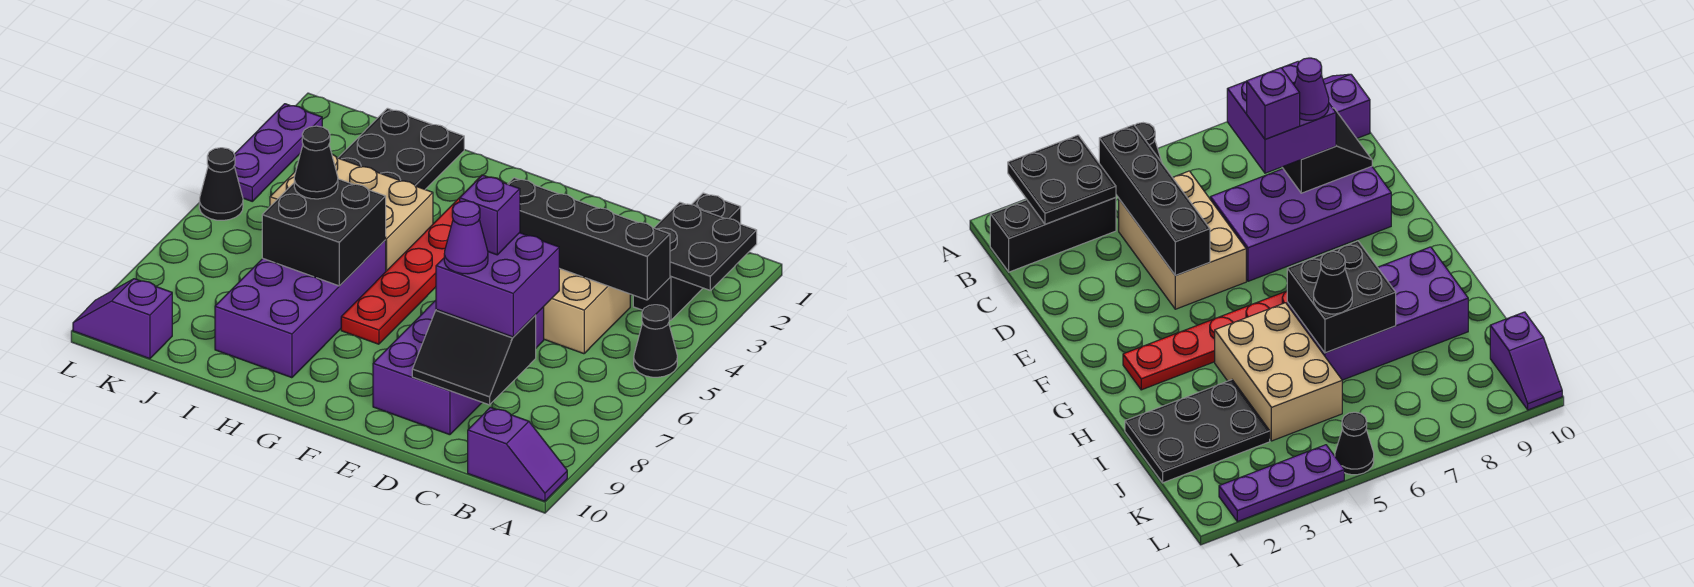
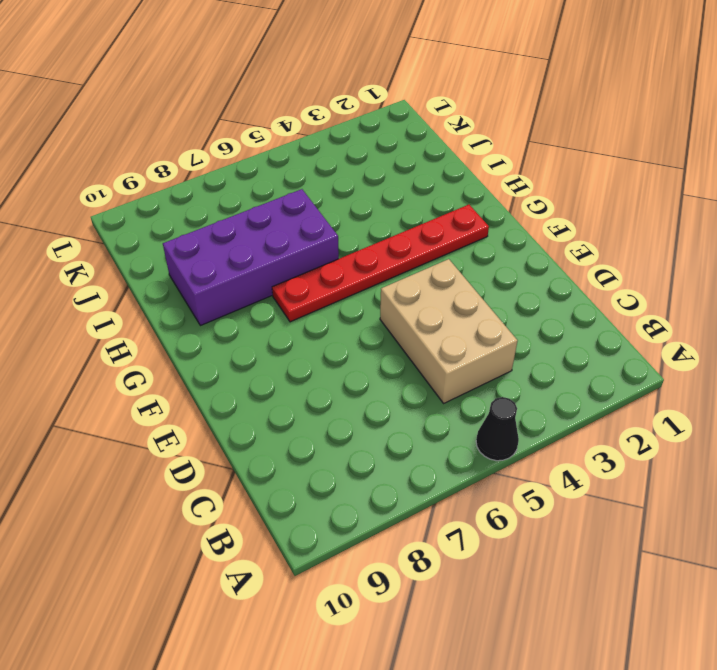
none -> purple 1x2 slope [468,407,567,501]
none -> black 1x3 brick [633,193,741,320]
none -> purple 2x4 brick [373,300,544,435]

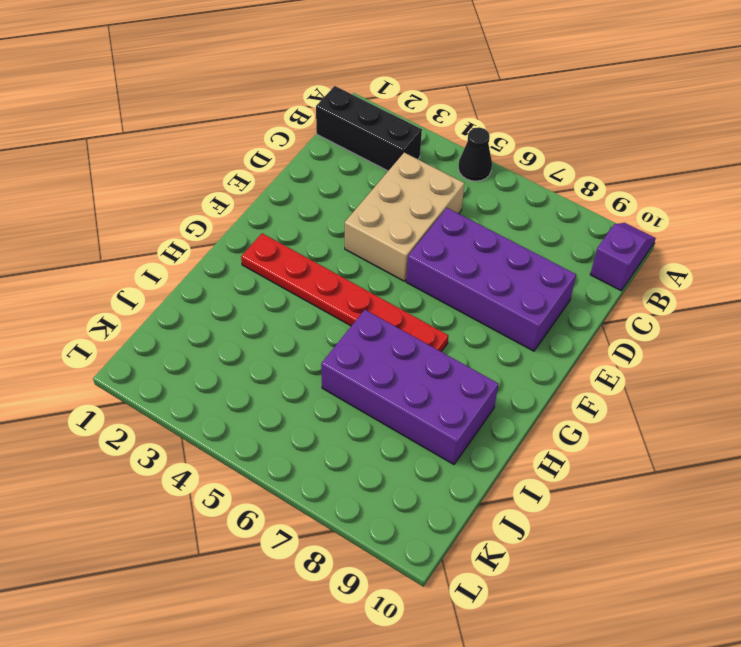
none -> tan 2x3 brick [270,154,433,271]
none -> black 2x3 plate [338,108,464,189]
none -> purple 1x2 slope [73,279,172,359]

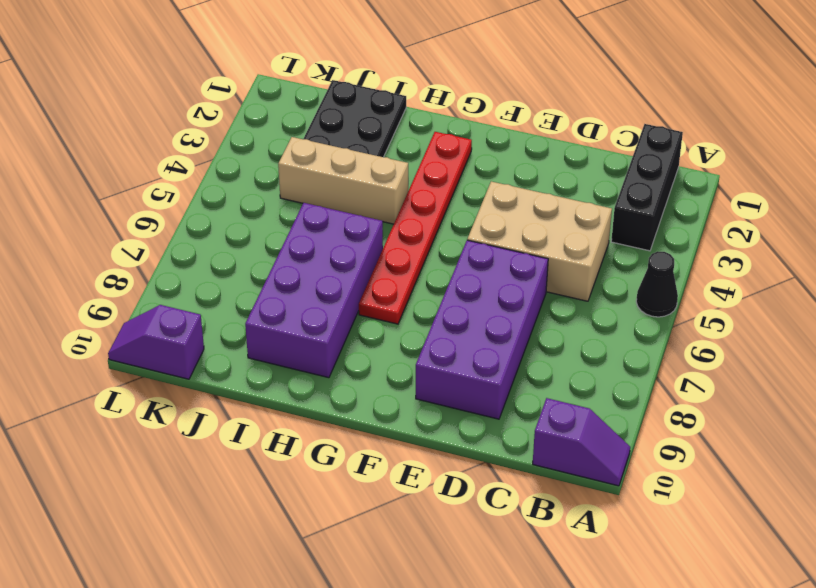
tan 1x3 brick [278,137,408,224] -> tan 2x3 brick [270,154,433,271]
none -> purple 1x3 plate [234,104,322,201]
none -> black 1x1 cone [199,148,243,220]
none -> black 2x2 plate [654,202,757,290]

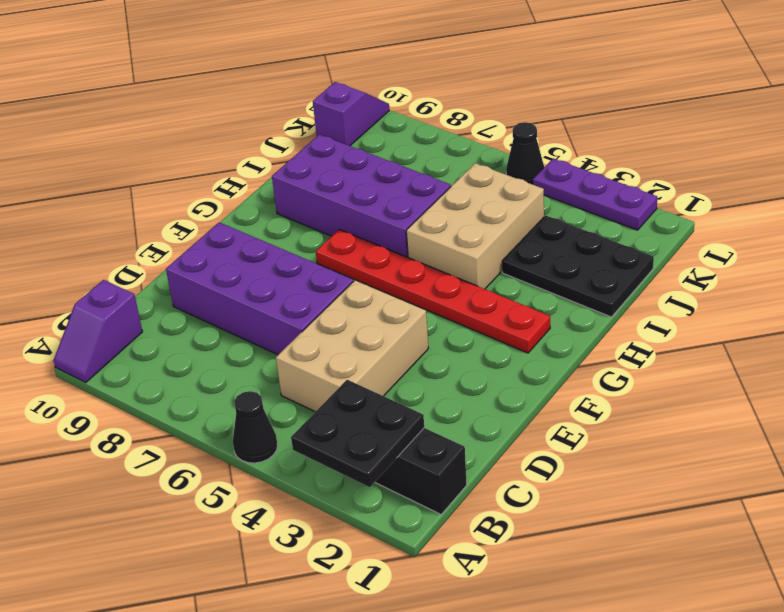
none -> black 1x4 brick [508,178,670,300]
none -> black 2x2 slope [412,309,536,405]
none -> black 2x2 brick [262,179,386,286]

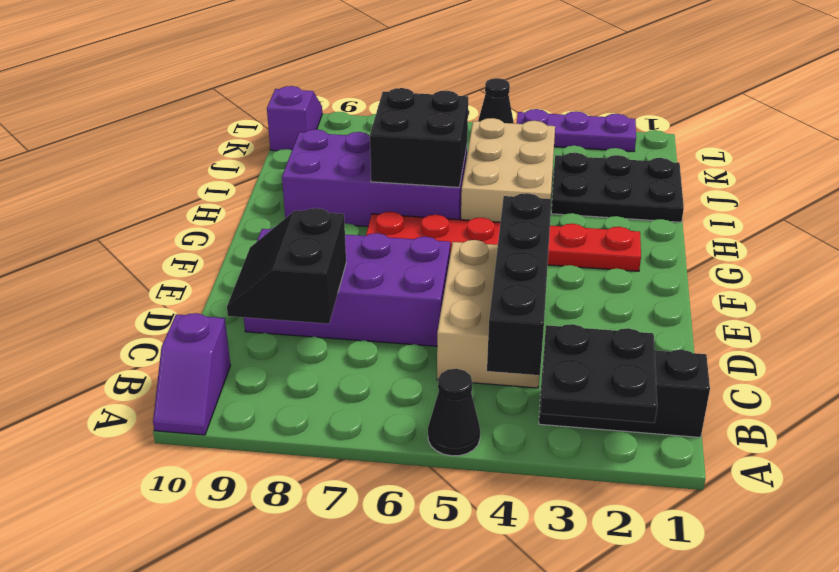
none -> purple 2x2 brick [436,233,559,337]
none -> black 1x1 cone [294,126,338,199]
none -> purple 1x1 brick [460,175,520,255]

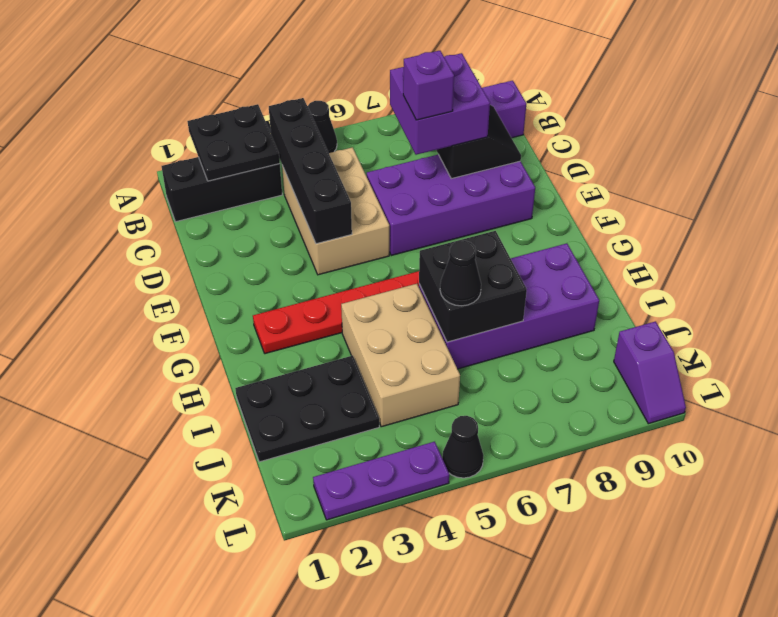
none -> purple 1x1 cone [444,201,488,274]

